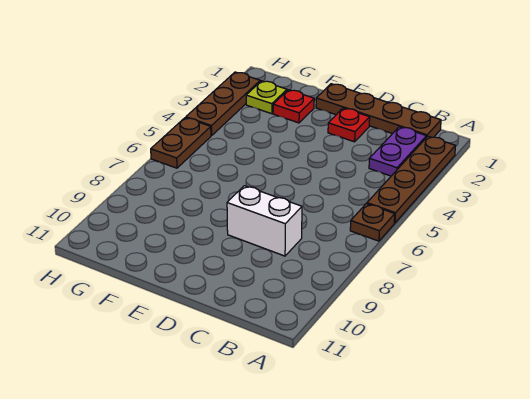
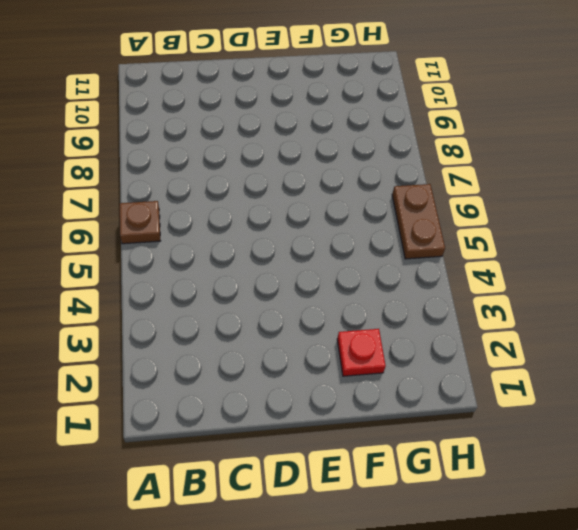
none -> brown 1x4 plate [367,136,455,223]
none -> brown 1x4 plate [316,84,441,138]

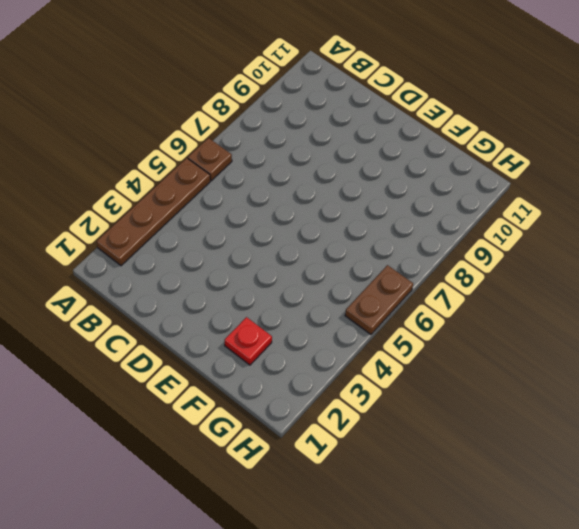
none -> brown 1x4 plate [316,84,441,138]
none -> purple 1x2 plate [369,127,426,176]

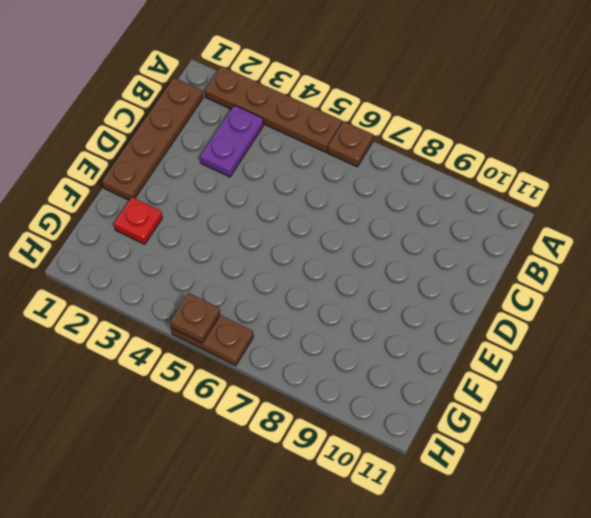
purple 1x2 plate [200,105,264,177] -> purple 1x2 plate turned to [369,127,426,176]
brown 1x1 plate [170,293,220,343] -> none
none -> white 1x2 brick [227,186,302,256]
none -> red 1x1 plate [328,108,370,142]

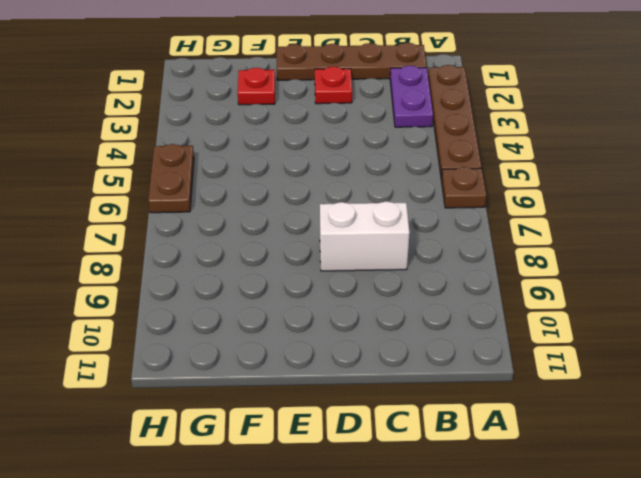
none -> lime 1x1 plate [246,81,287,114]
none -> brown 1x3 plate [186,72,260,136]

